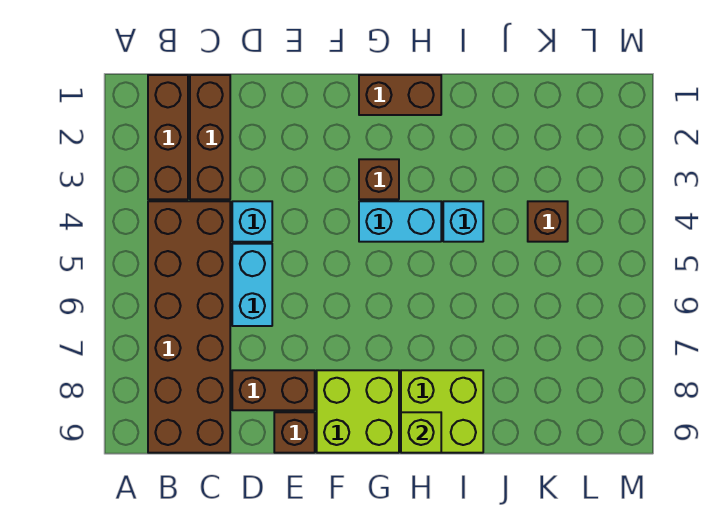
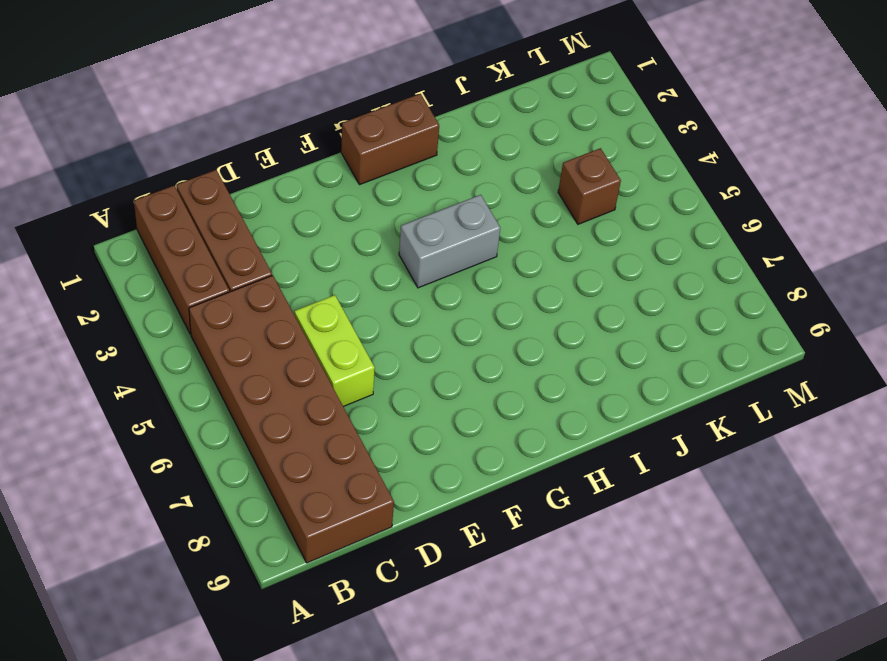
lime 1x2 brick [294,295,375,407] -> cyan 1x2 brick [232,244,272,326]
grey 1x2 brick [399,195,500,288] -> cyan 1x2 brick [359,201,441,242]
none -> cyan 1x1 brick [232,201,272,242]
none -> brown 1x2 brick [232,370,315,410]
none -> brown 1x1 brick [274,412,315,453]

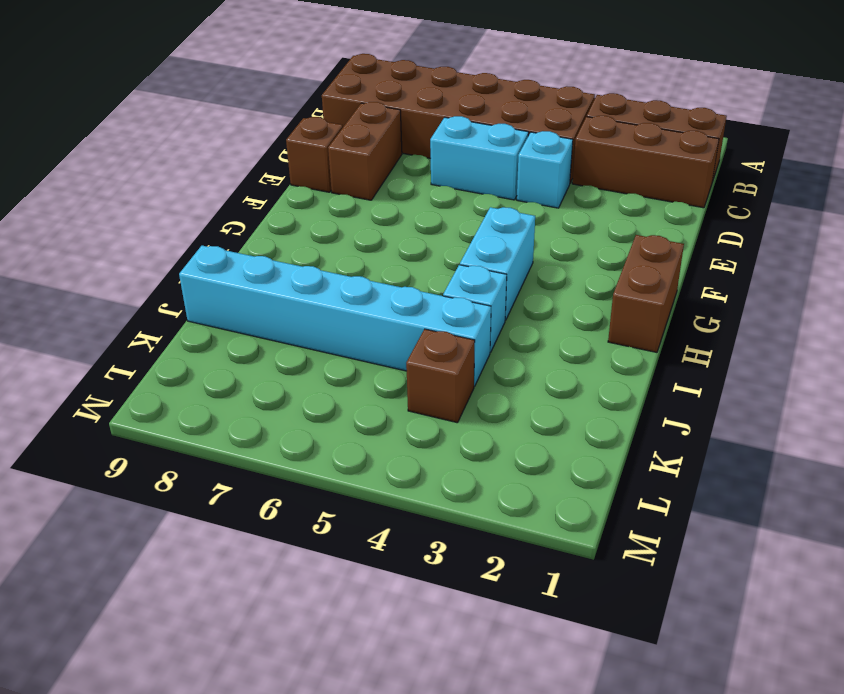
cyan 1x6 brick [179,246,491,386] -> none
none -> lime 2x2 brick [317,370,399,453]
none -> brown 1x1 brick [359,159,399,199]
none -> lime 2x2 brick [401,370,483,453]

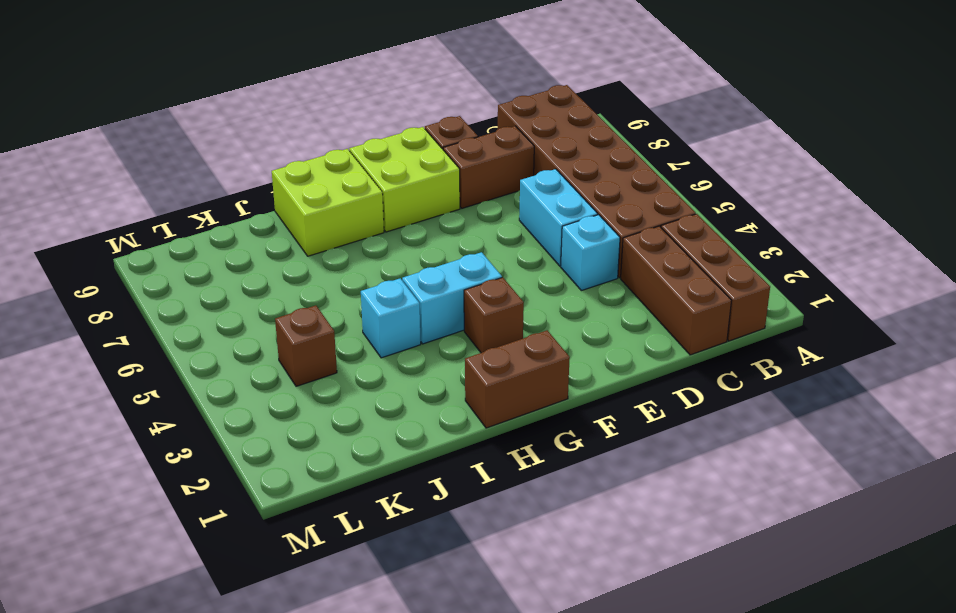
none -> lime 1x1 brick [401,412,441,453]

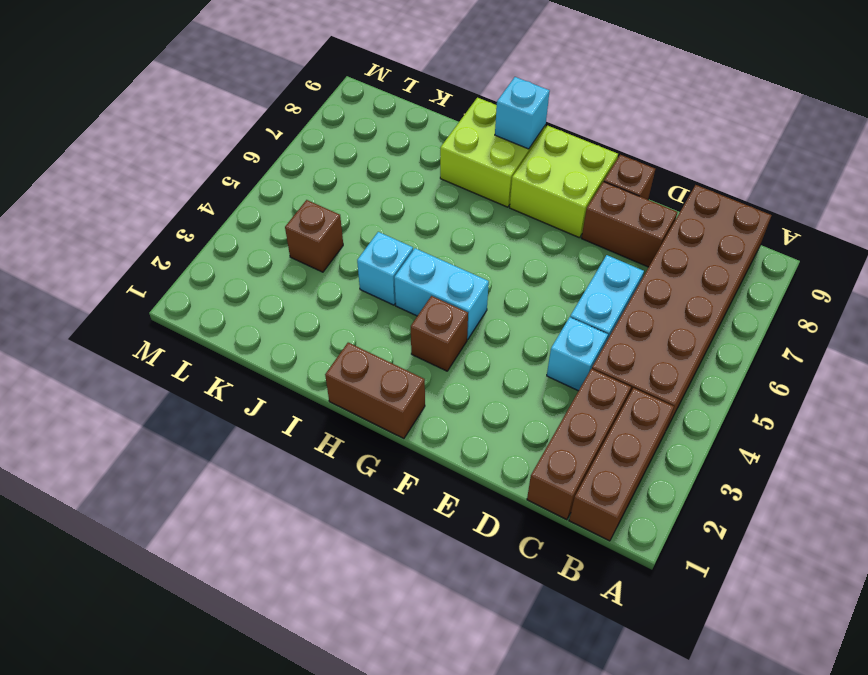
cyan 1x1 brick [495,77,550,149] -> lime 1x1 brick [401,412,441,453]

